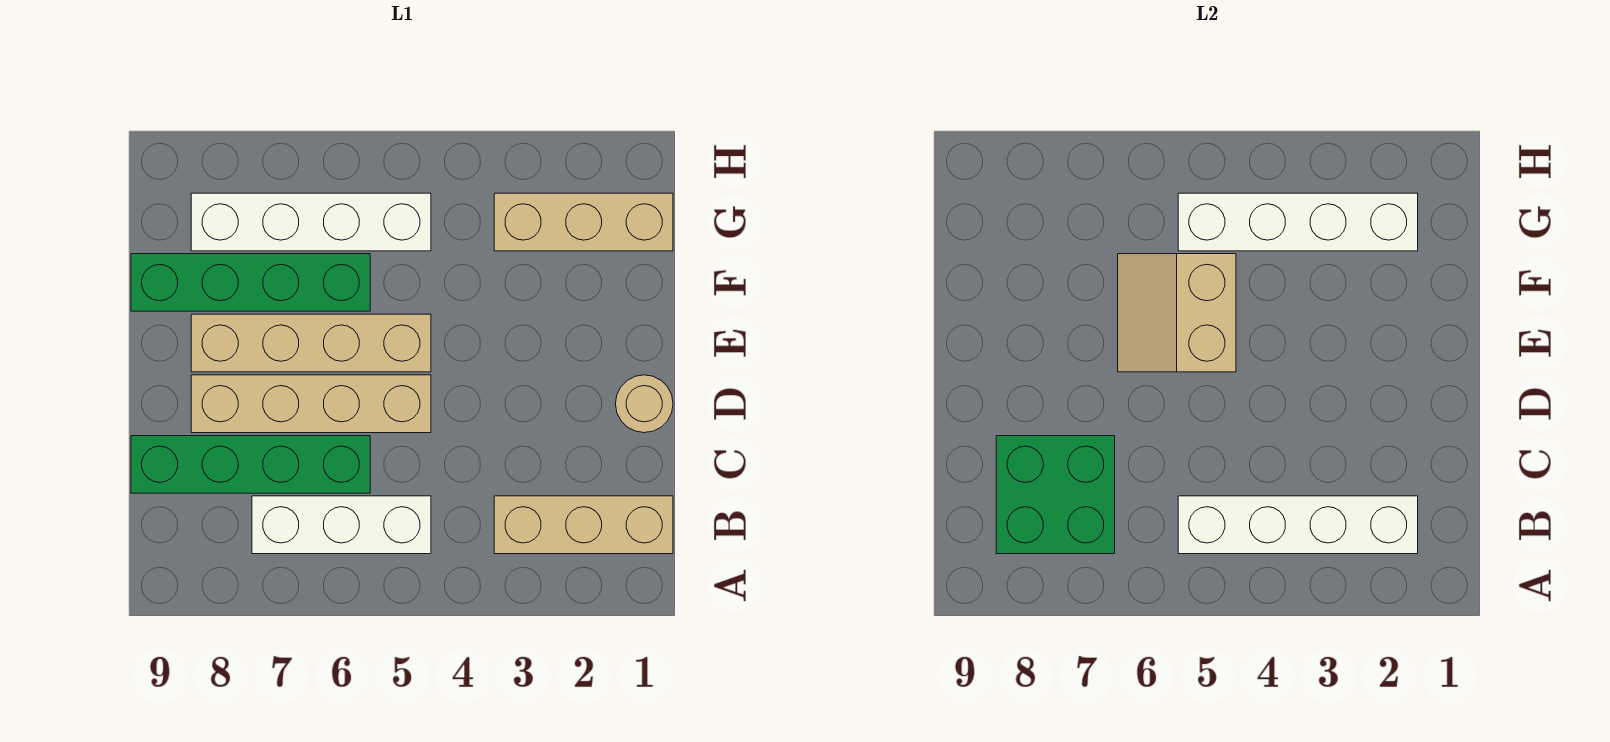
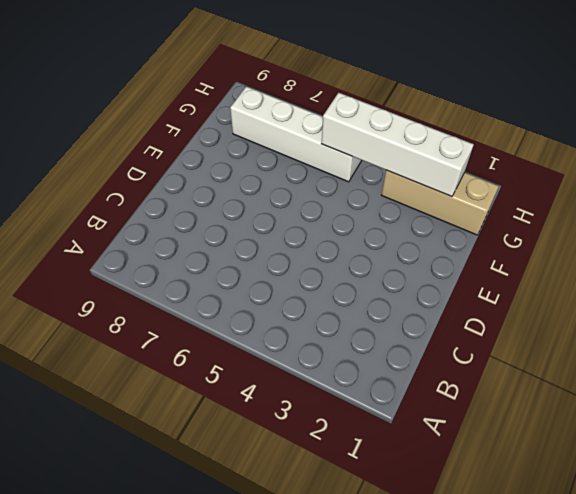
none -> tan 1x3 brick [494,496,673,554]
none -> white 1x3 brick [252,496,431,554]
none -> green 1x4 brick [131,436,370,493]

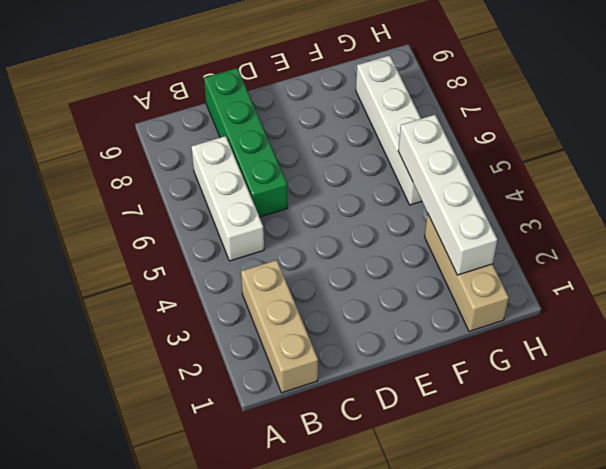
none -> tan 1x1 round brick [616,375,673,433]
none -> tan 1x4 brick [191,375,431,433]
none -> tan 1x4 brick [191,314,431,372]

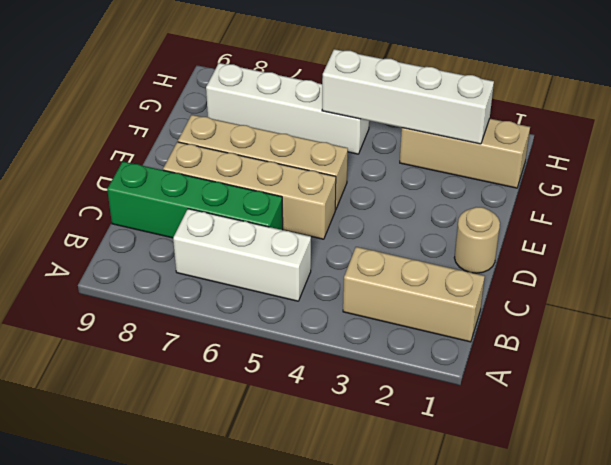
none -> green 1x4 brick [131,254,370,311]
none -> white 1x4 brick [1178,496,1418,554]
none -> green 2x2 brick [996,436,1115,554]

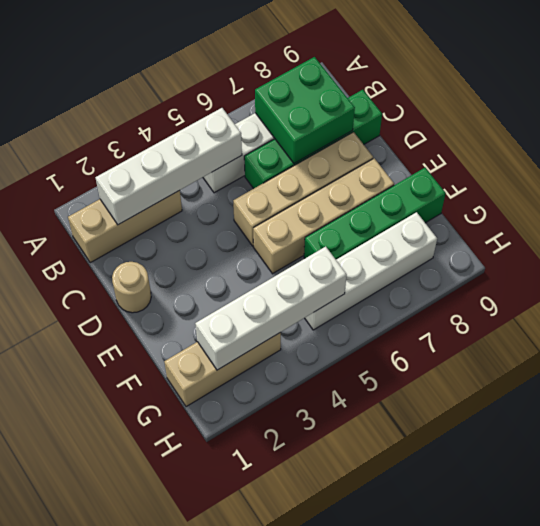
none -> tan 2x2 slope [1118,254,1236,372]

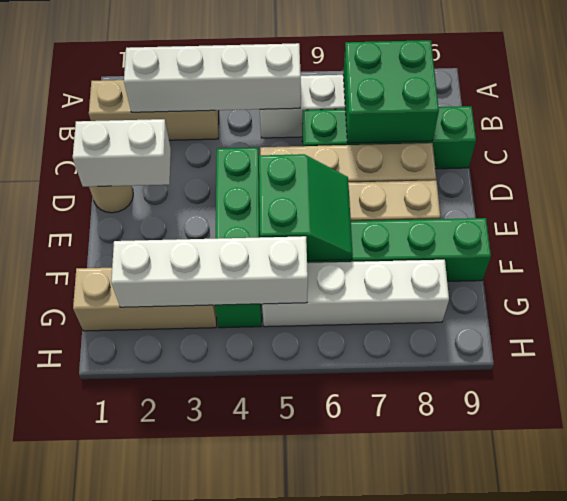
white 1x2 brick [73,119,171,187] -> none
green 1x4 brick [215,147,262,328] -> none
green 2x2 slope [259,154,353,261] -> tan 2x2 slope [1118,254,1236,372]

